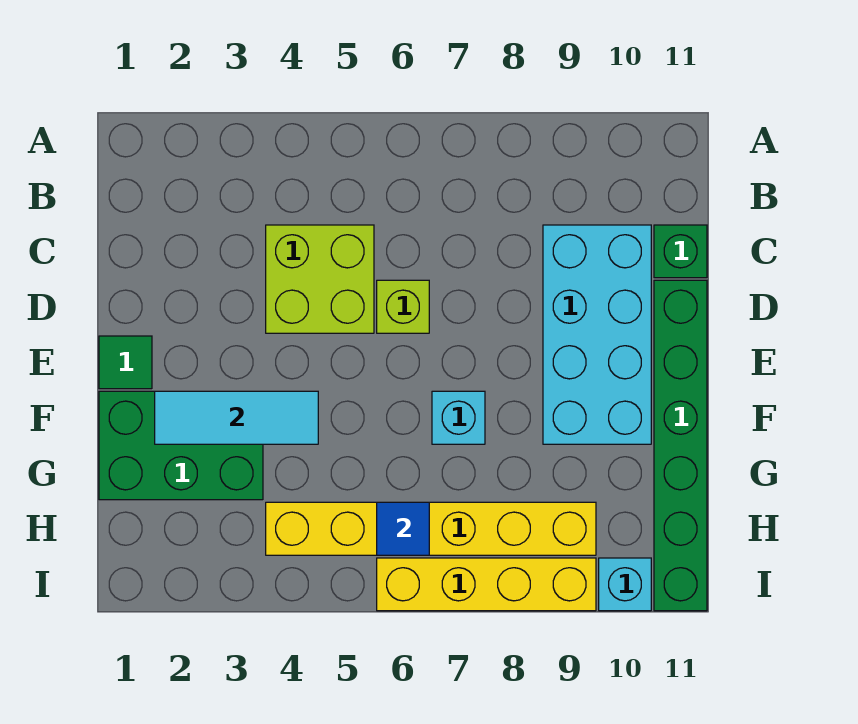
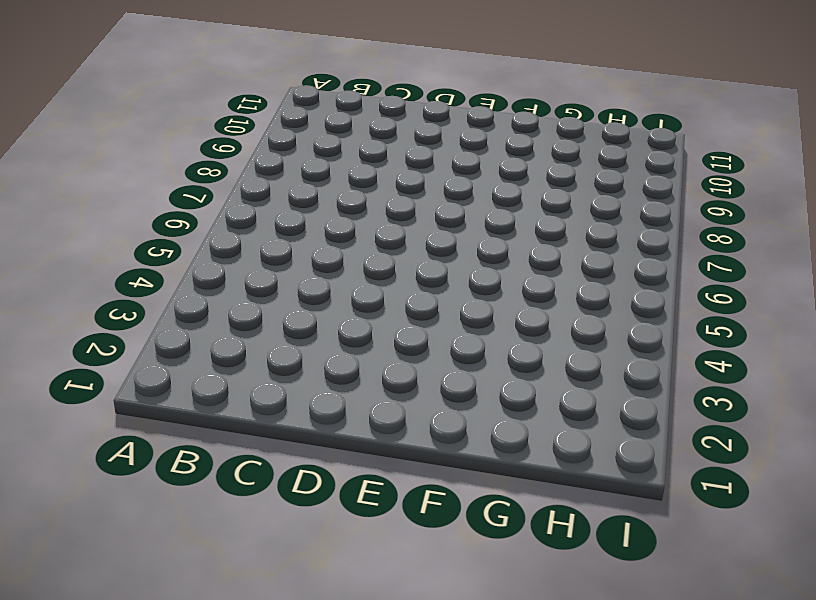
none -> lime 2x2 brick [266,225,374,333]
none -> cyan 2x4 brick [543,225,651,444]
none -> green 1x1 brick [654,225,707,278]

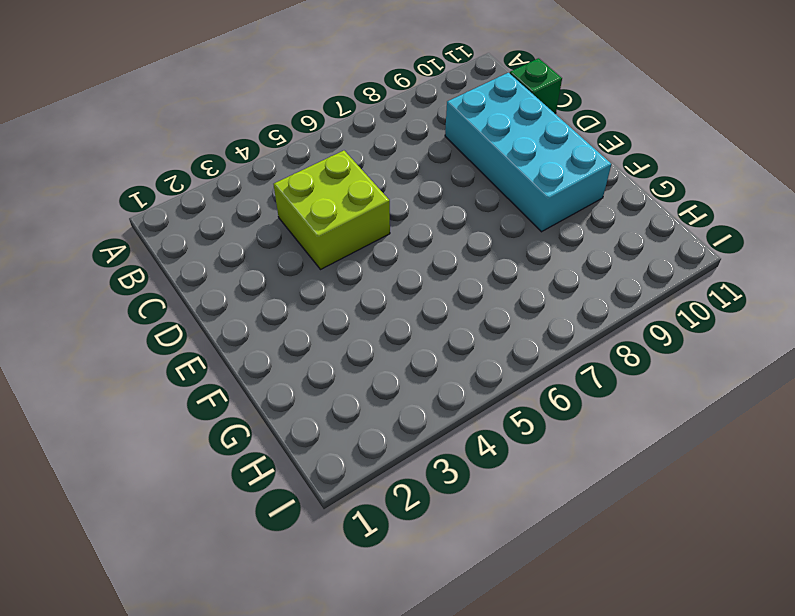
none -> lime 1x1 brick [377,280,429,333]
none -> green 1x6 brick [654,280,707,611]
none -> green 1x1 tile [99,336,152,389]

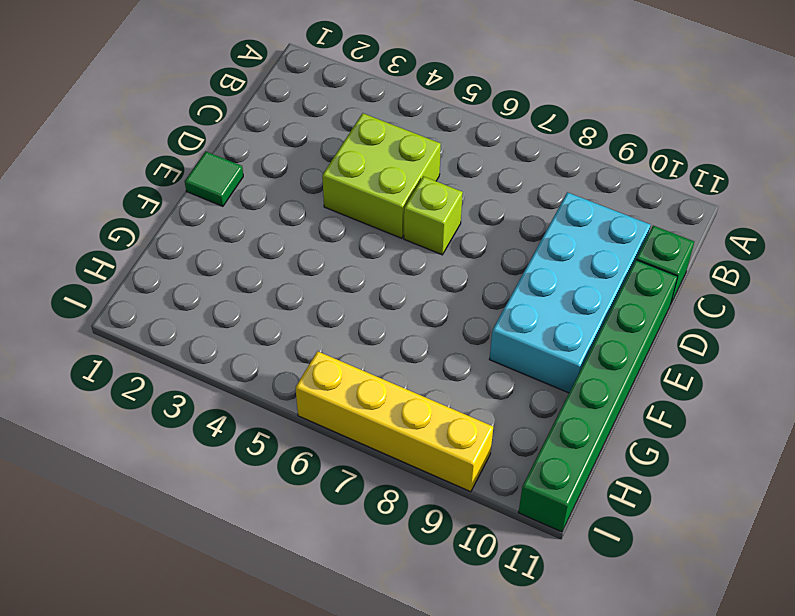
none -> green 2x3 brick [99,391,263,500]
none -> cyan 1x1 brick [432,391,485,444]
none -> yellow 1x6 brick [266,502,596,555]

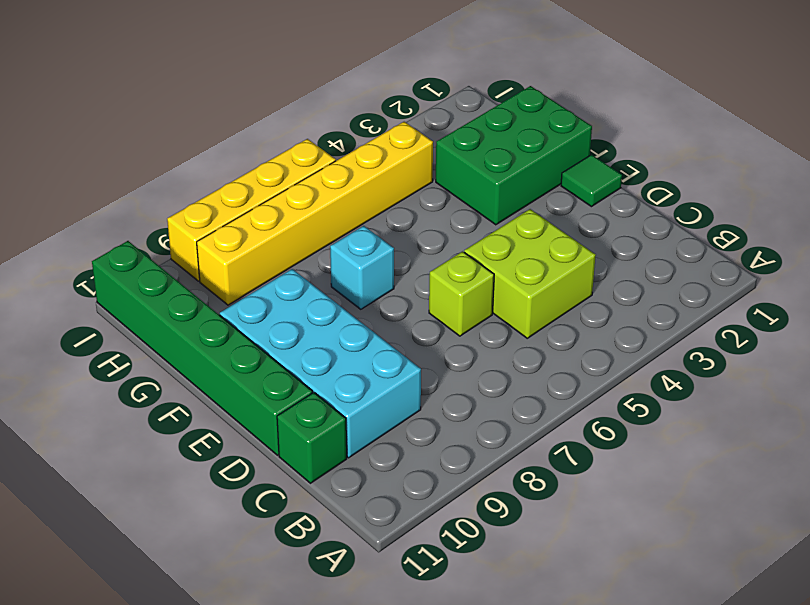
none -> cyan 1x1 brick [599,558,651,611]
none -> cyan 1x3 tile [155,391,318,444]
none -> blue 1x1 tile [377,502,429,555]

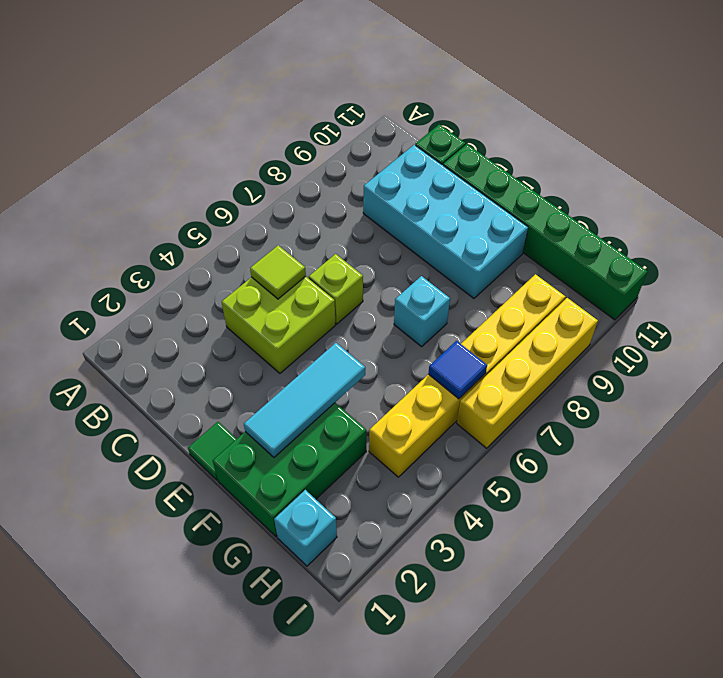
lime 1x1 tile [250,245,306,299] -> none
cyan 1x1 brick [274,490,337,566] -> cyan 1x1 brick moved to [599,558,651,611]

